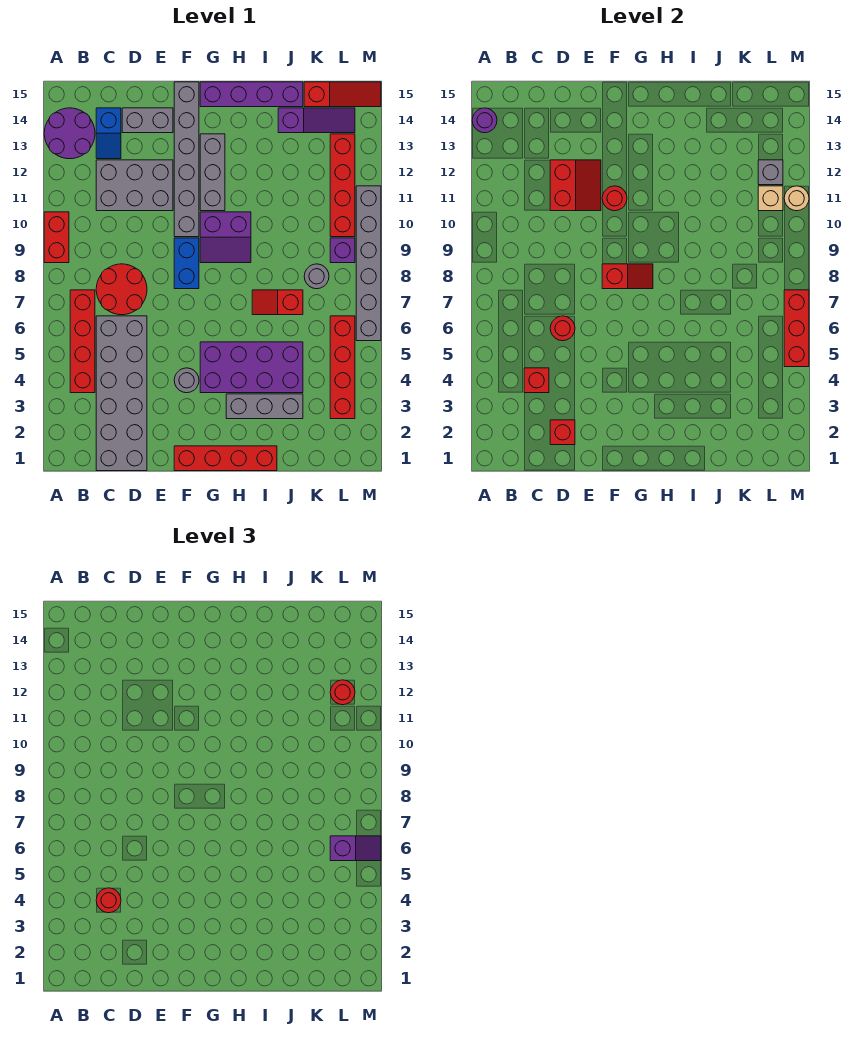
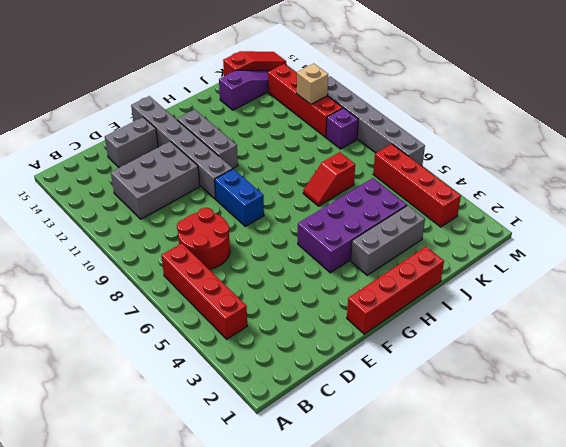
none -> red 1x2 brick [44,212,69,263]
none -> purple 2x2 round brick [44,108,95,159]
none -> grey 2x6 brick [96,316,147,471]
none -> blue 1x2 slope [96,108,121,159]

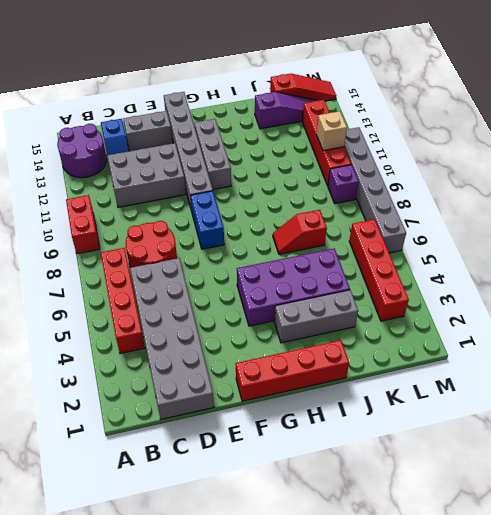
none -> grey 1x1 round brick [174,368,199,393]
none -> purple 2x2 slope [200,212,251,263]
none -> purple 1x4 brick [200,82,303,107]
none -> grey 1x1 round brick [304,264,329,289]

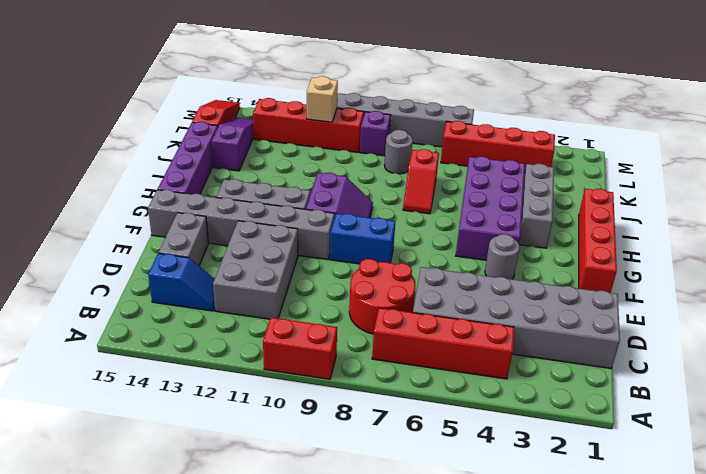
none -> purple 2x2 round brick [44,108,95,159]
none -> purple 1x1 round brick [472,108,497,133]
none -> red 1x1 brick [524,368,549,393]
none -> red 1x1 brick [550,420,575,445]

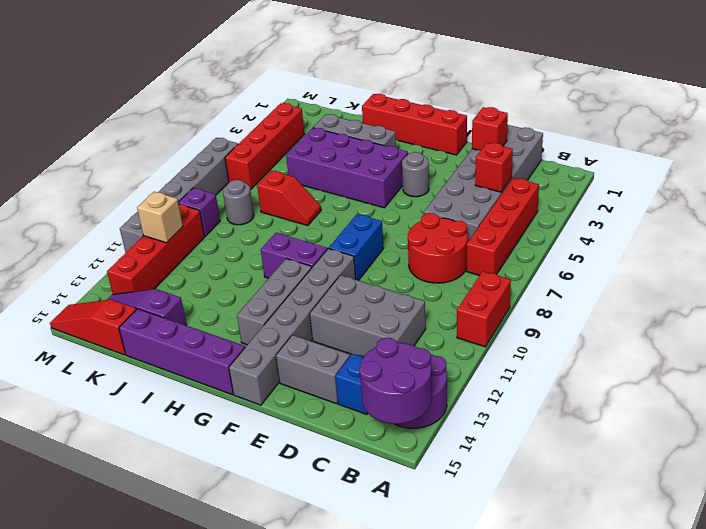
purple 2x2 round brick [359,338,432,424] -> purple 1x1 round brick [472,108,497,133]
none -> red 1x1 round brick [550,316,575,341]
none -> red 2x2 slope [550,160,601,211]
none -> red 1x2 slope [602,264,653,289]
none -> red 1x1 round brick [602,186,627,211]

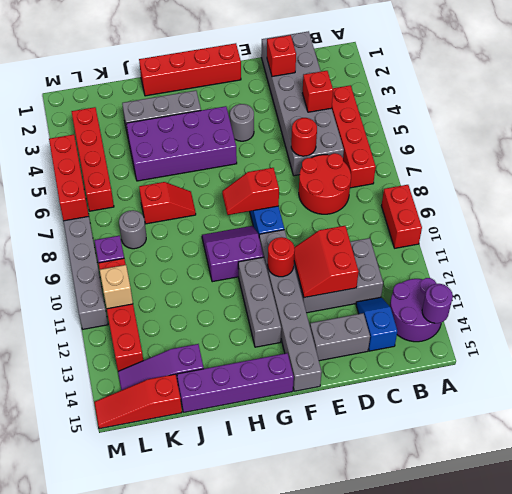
none -> grey 1x1 brick [758,160,783,185]
none -> tan 1x1 round brick [784,186,809,211]
none -> red 1x1 round brick [96,888,121,913]
none -> purple 1x2 slope [330,836,381,861]

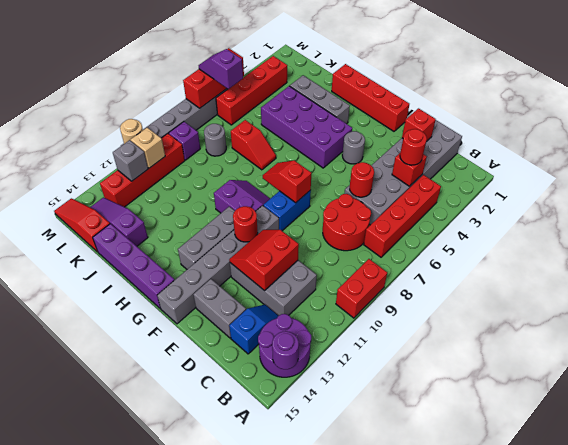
none -> red 1x1 round brick [330,680,355,705]

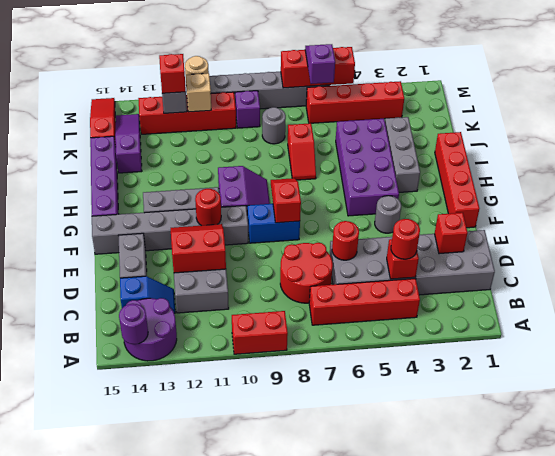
red 1x1 brick [159,54,186,93] -> red 1x1 round brick [330,680,355,705]

